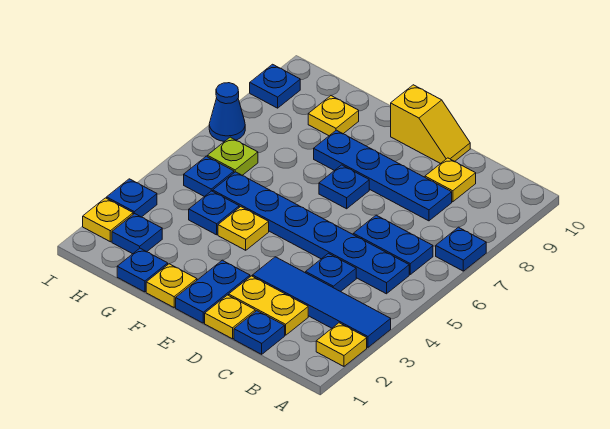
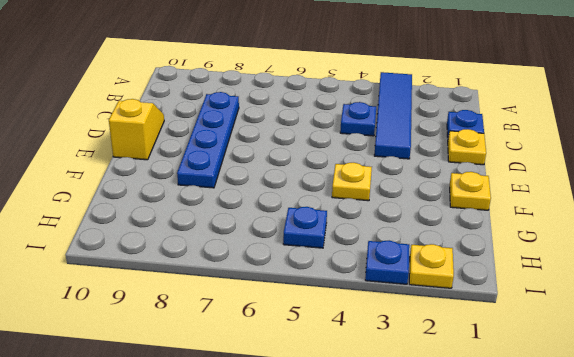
none -> yellow 1x1 plate [316,323,367,366]
none -> blue 1x1 plate [436,227,486,271]
none -> blue 1x6 plate [213,172,409,294]

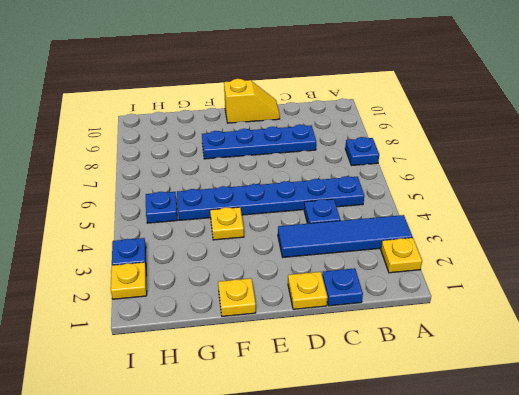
none -> blue 1x2 plate [353,215,433,274]
none -> yellow 1x2 plate [229,276,308,335]
none -> yellow 1x1 plate [425,158,476,202]

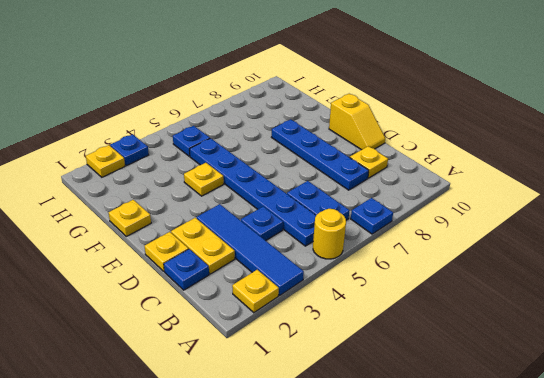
yellow 1x1 round brick [313,209,346,259] -> none
none -> blue 1x2 plate [176,260,250,323]
none -> blue 1x1 plate [319,165,369,209]
none -> blue 1x1 plate [117,248,168,292]

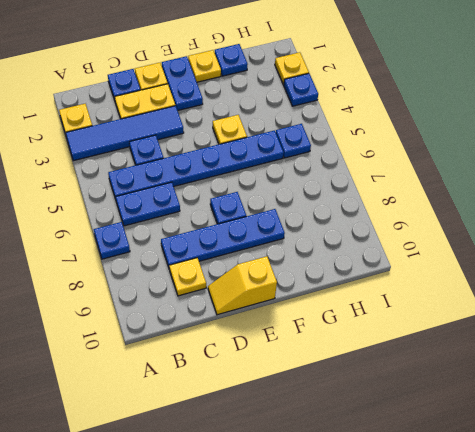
none -> blue 1x1 plate [189,191,239,235]
none -> yellow 1x1 plate [308,96,359,136]
none -> blue 1x1 plate [112,214,162,254]

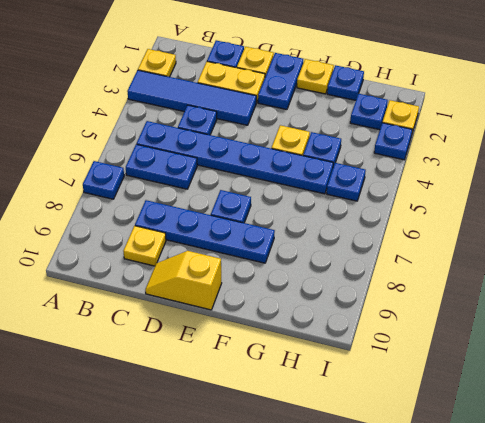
none -> yellow 1x1 plate [308,96,359,136]
none -> lime 1x1 plate [207,137,258,175]
none -> blue 1x1 cone [209,83,245,141]

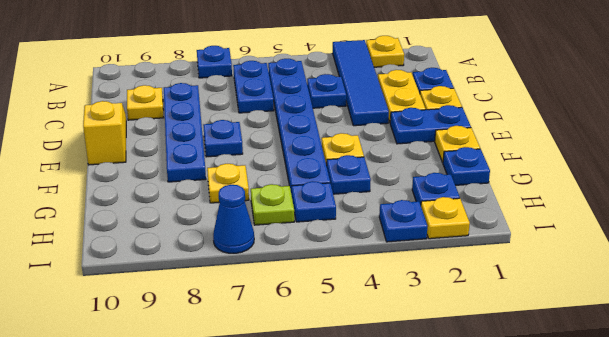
yellow 1x1 plate [207,164,249,203] -> yellow 1x1 plate moved to [308,96,359,136]
none -> blue 1x1 plate [250,64,300,108]

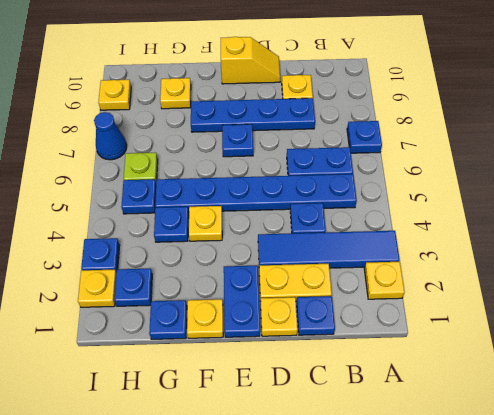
yellow 1x1 plate [98,80,131,110] -> blue 1x1 plate [250,64,300,108]

